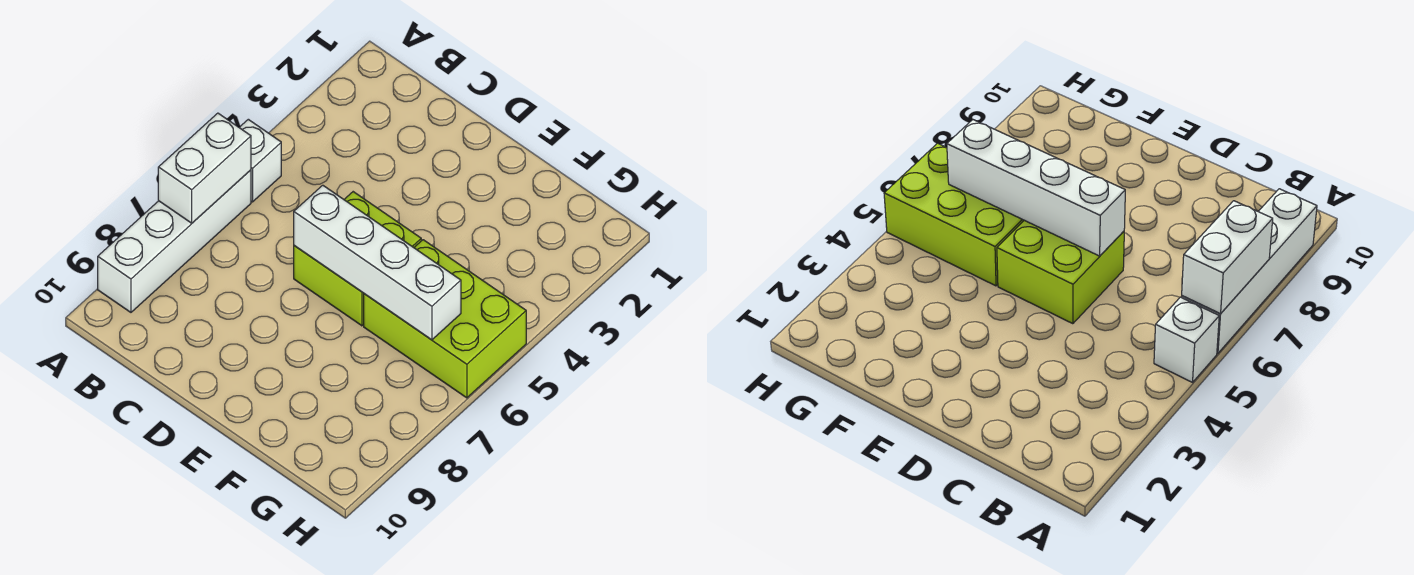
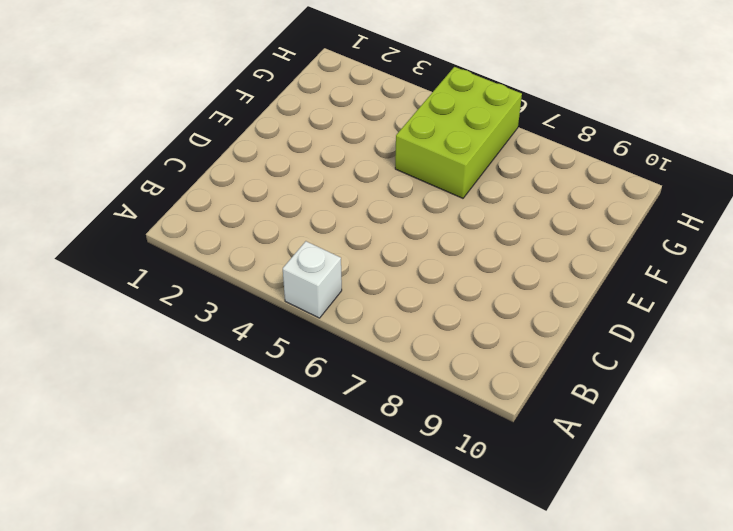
none -> white 1x4 brick [98,170,251,312]
none -> lime 2x2 brick [294,192,421,326]

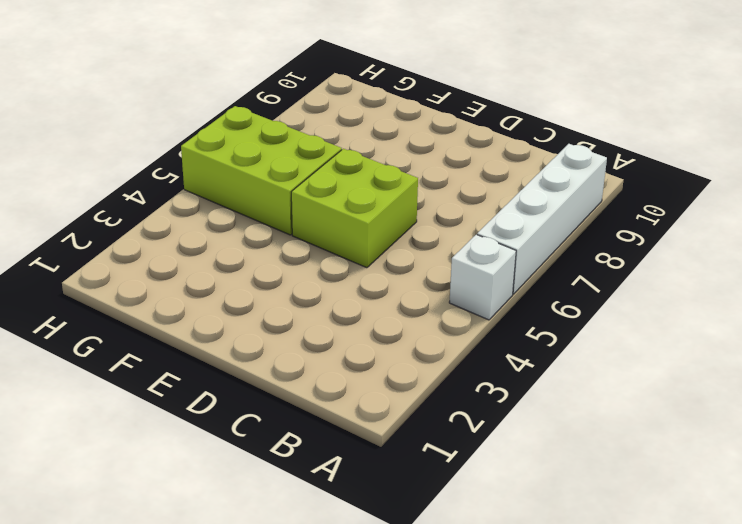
none -> white 1x2 brick [158,113,251,223]
none -> white 1x4 brick [294,185,461,340]

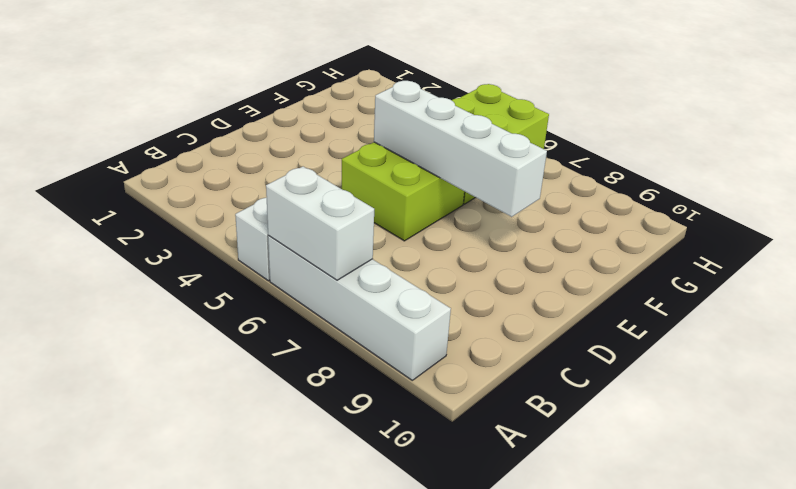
white 1x4 brick [374,81,547,217] -> white 1x4 brick turned to [294,185,461,340]

